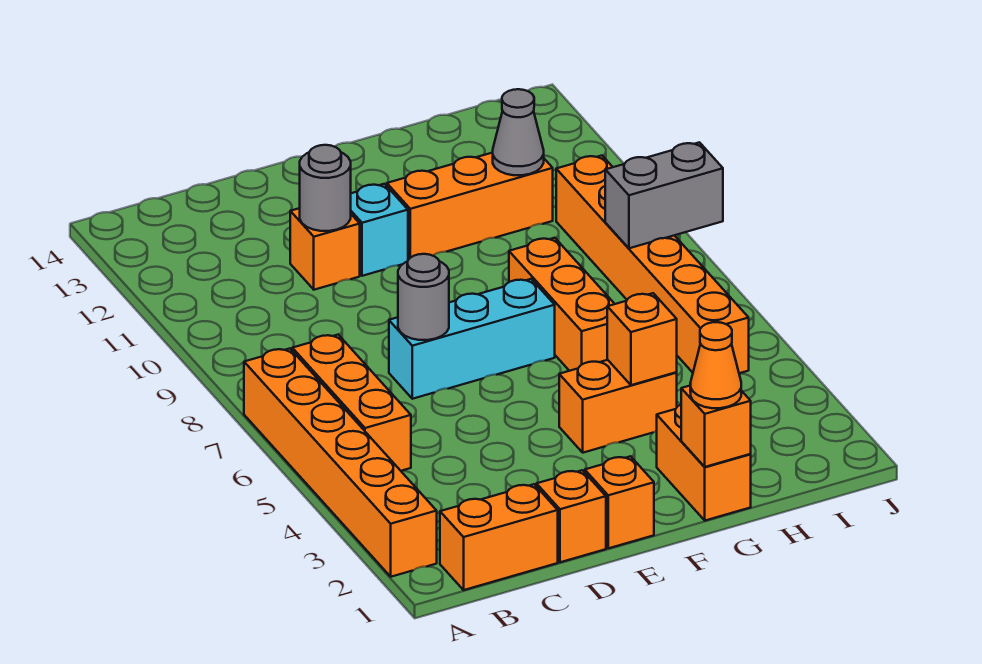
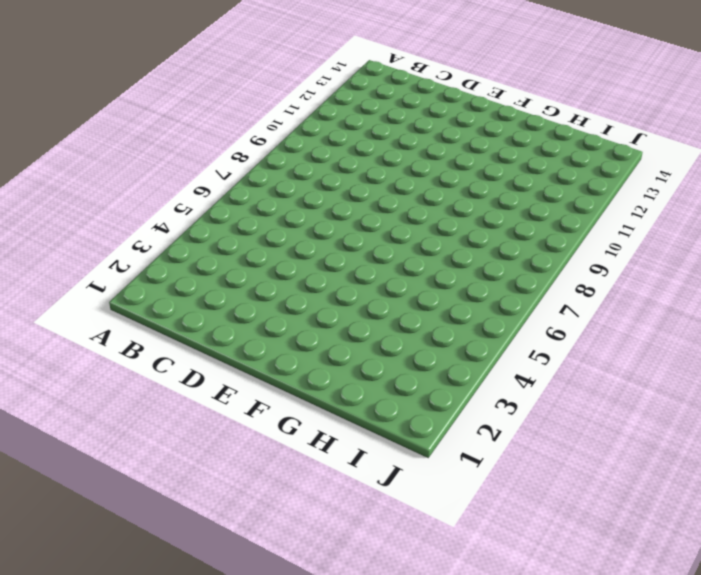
none -> orange 1x6 brick [244,349,437,577]
none -> orange 1x2 brick [440,484,558,590]
none -> orange 1x3 brick [292,335,411,471]

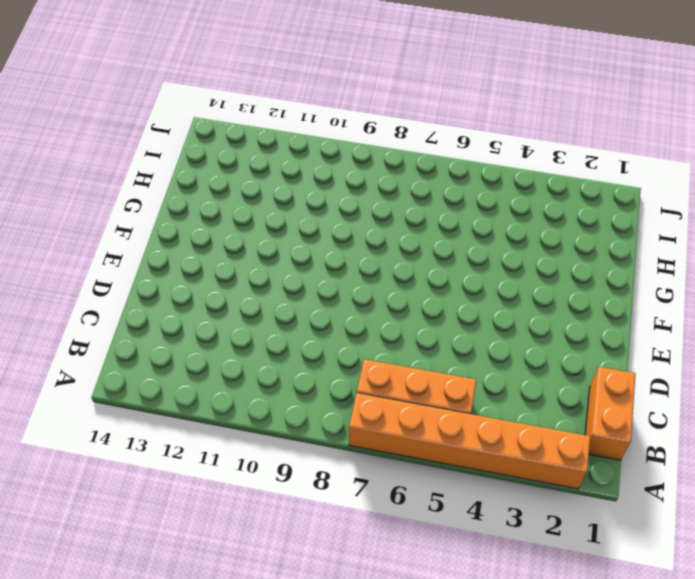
none -> orange 1x1 brick [537,470,606,562]
none -> cyan 1x3 brick [389,279,555,399]
none -> orange 1x1 brick [290,208,360,290]

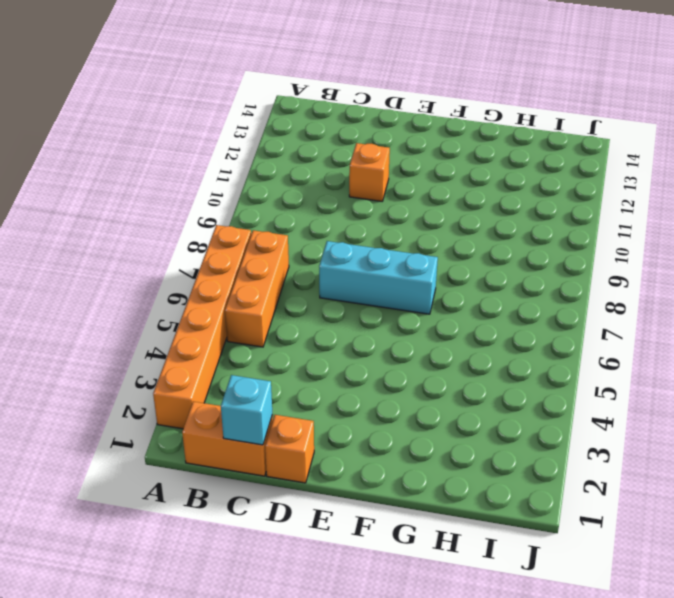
cyan 1x1 brick [221,375,272,445] -> cyan 1x1 brick moved to [351,184,408,276]
none -> orange 1x1 brick [585,456,654,548]
none -> orange 1x2 brick [559,360,677,453]
none -> orange 1x3 brick [387,153,553,260]

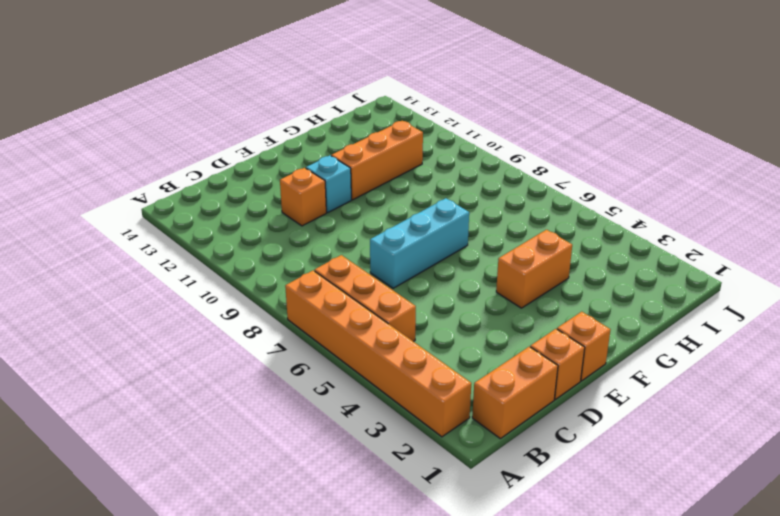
none -> orange 1x2 brick [657,405,751,521]
none -> orange 1x3 brick [509,238,614,371]
none -> orange 1x6 brick [556,156,749,373]

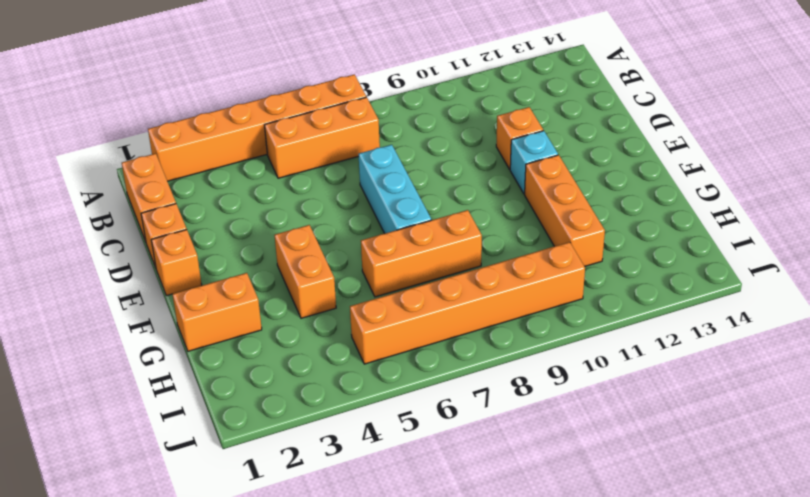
none -> grey 1x1 round brick [398,254,449,340]
none -> grey 1x1 round brick [300,145,351,231]
none -> orange 1x1 brick [681,386,751,467]

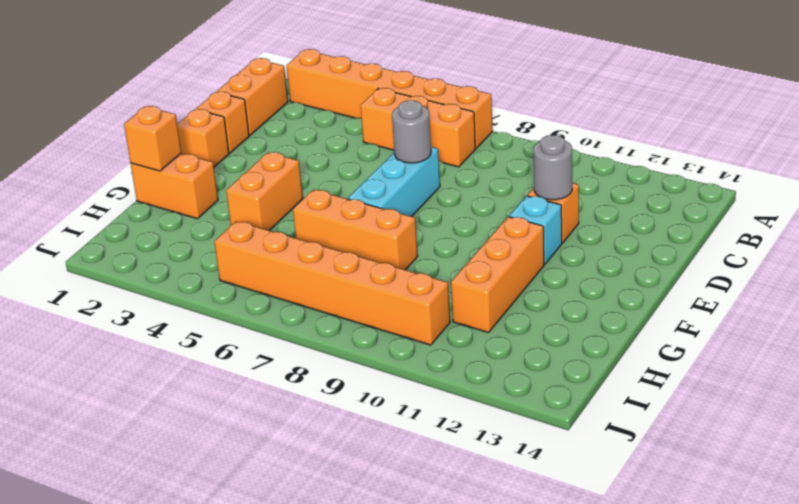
none -> orange 1x1 brick [607,293,677,385]
none -> grey 1x1 cone [493,89,544,175]
none -> grey 1x2 brick [605,142,723,248]

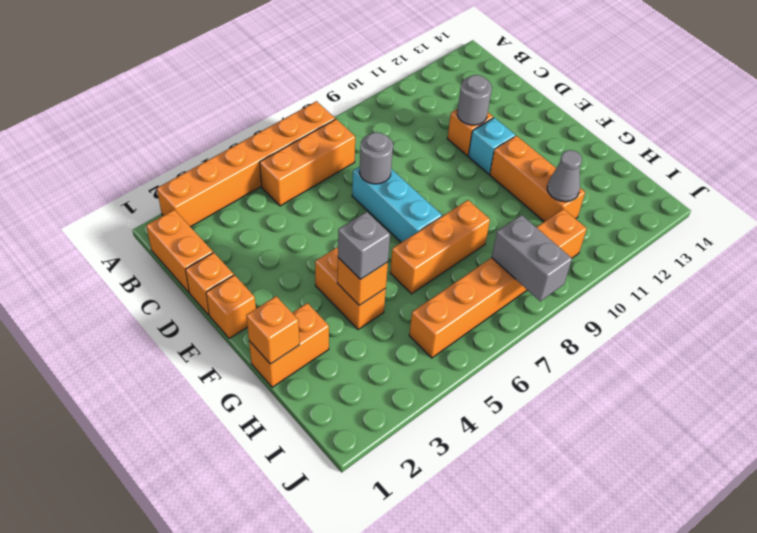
grey 1x1 brick [338,212,390,279] -> none
none -> orange 1x1 cone [690,322,741,408]

